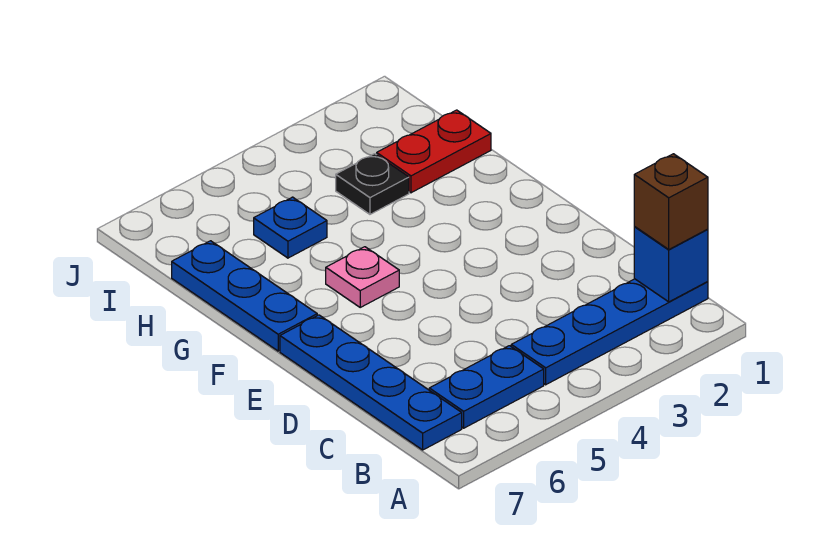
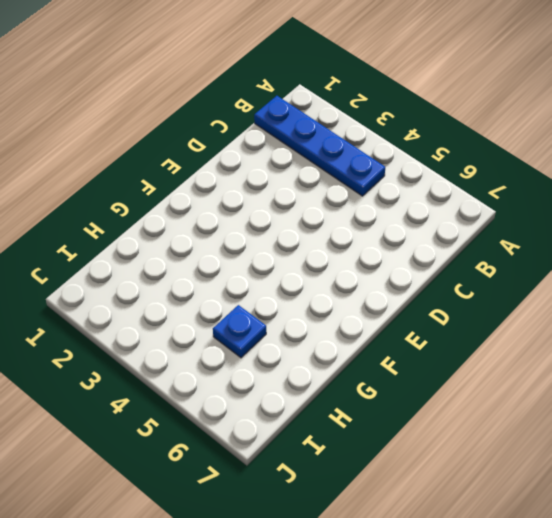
none -> blue 1x2 plate [429,346,544,428]
none -> blue 1x4 plate [280,315,462,450]

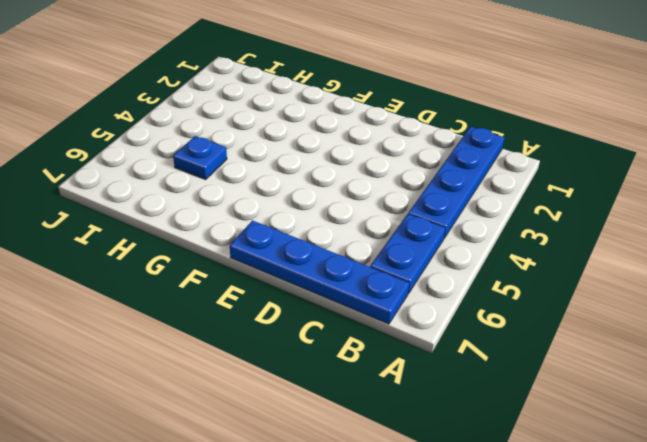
none -> pink 1x1 plate [326,247,399,307]
none -> blue 1x3 plate [172,241,317,351]

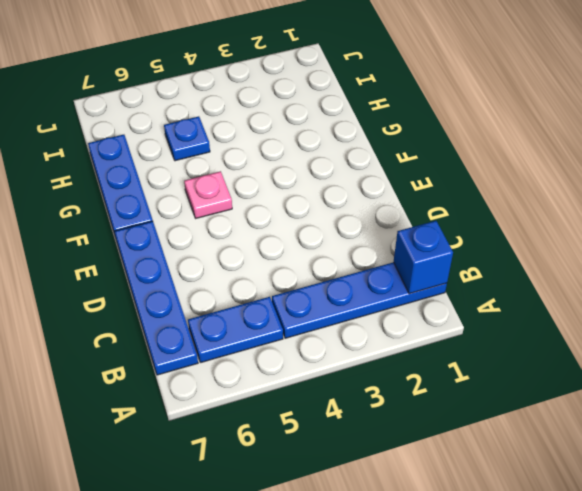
none -> red 1x2 plate [377,110,491,193]
none -> black 1x1 plate [336,154,409,214]

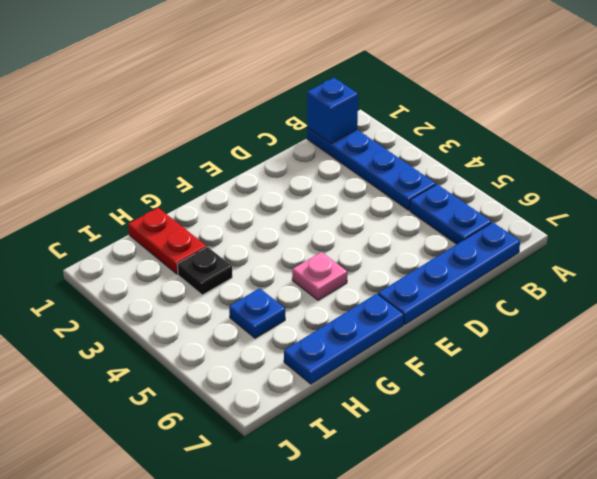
none -> brown 1x1 brick [634,154,708,249]

